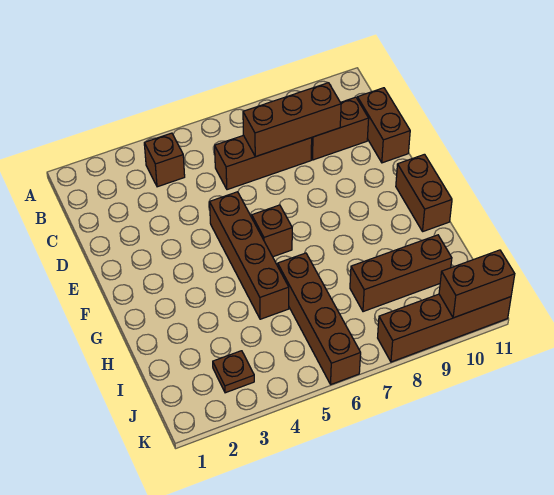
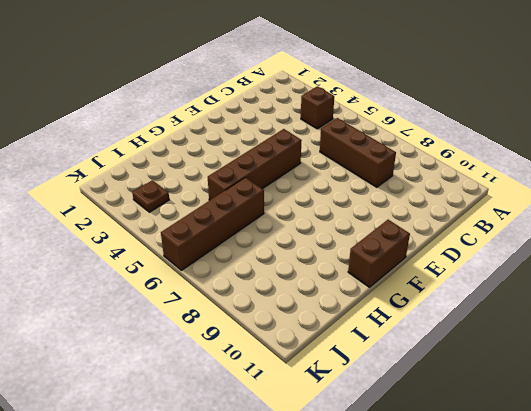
none -> brown 1x2 brick [311,97,369,160]
none -> brown 1x2 brick [357,88,410,163]
none -> brown 1x1 brick [252,205,292,257]

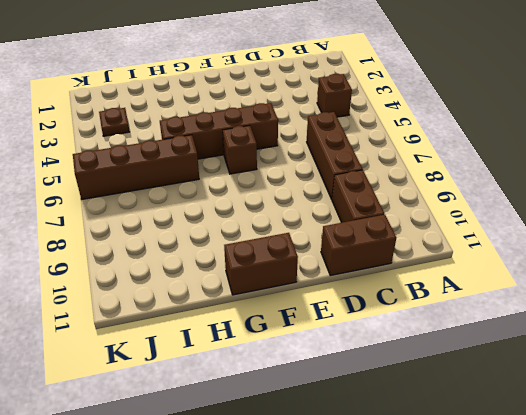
none -> brown 1x3 brick [350,235,452,312]
none -> brown 1x4 brick [378,294,511,362]
none -> brown 1x3 brick [243,83,341,157]

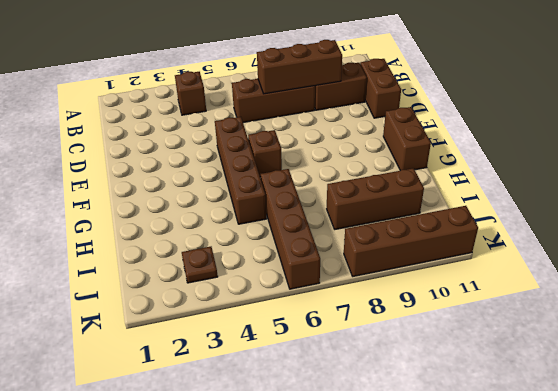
none -> brown 1x2 brick [439,250,515,318]

